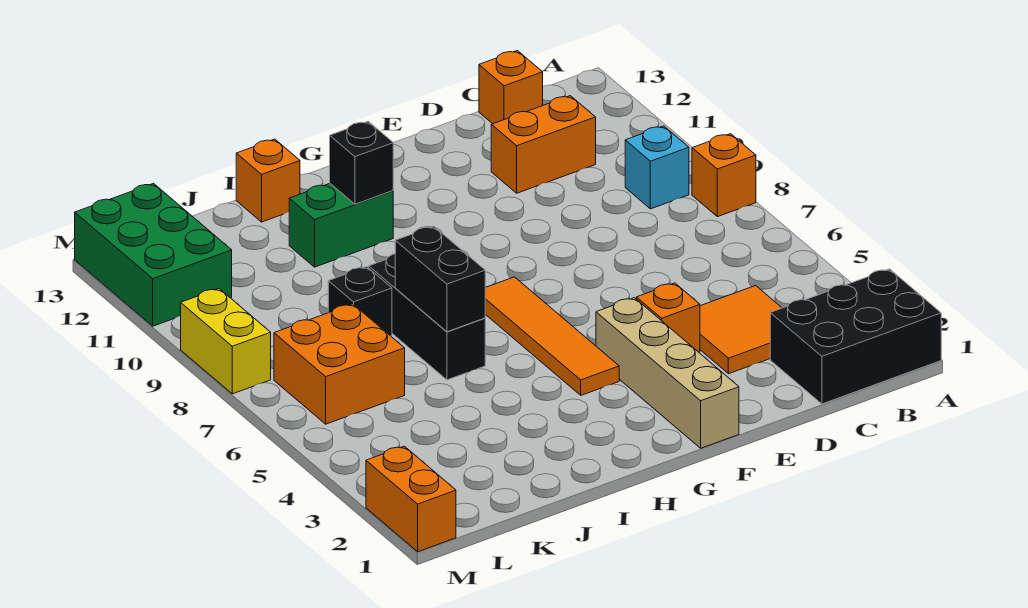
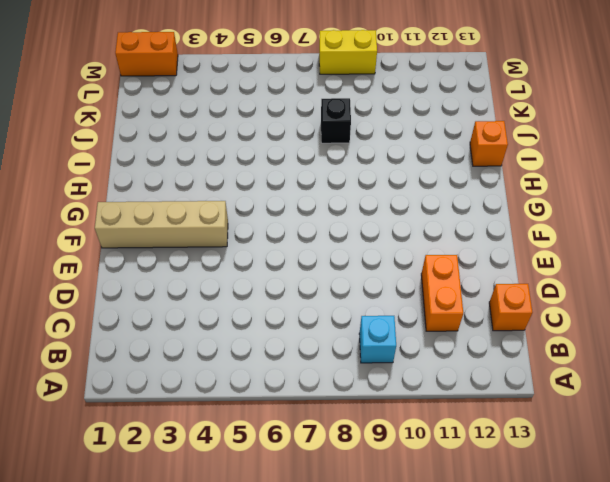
none -> black 2x3 brick [770,269,941,404]
none -> orange 1x1 brick [692,134,756,217]
none -> orange 2x2 tile [700,286,782,374]

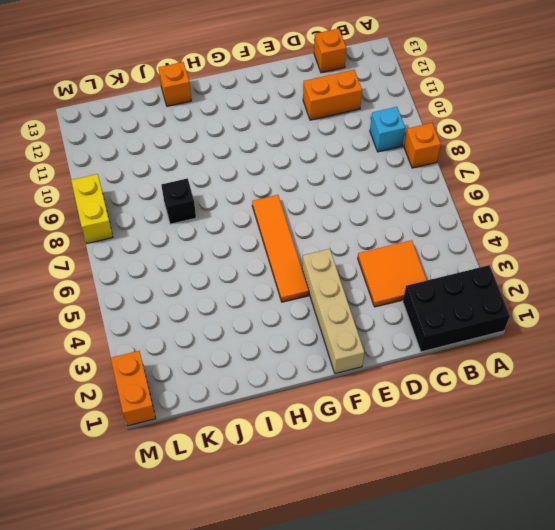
none -> orange 1x1 brick [636,283,700,352]
none -> green 1x2 brick [289,184,393,267]
none -> black 1x3 brick [369,254,485,380]

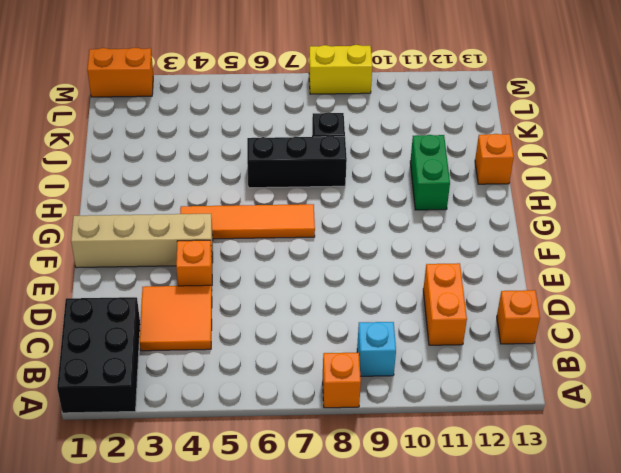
none -> orange 2x2 brick [274,304,405,424]
none -> green 2x3 brick [75,183,232,326]
none -> black 1x1 brick [330,121,393,204]

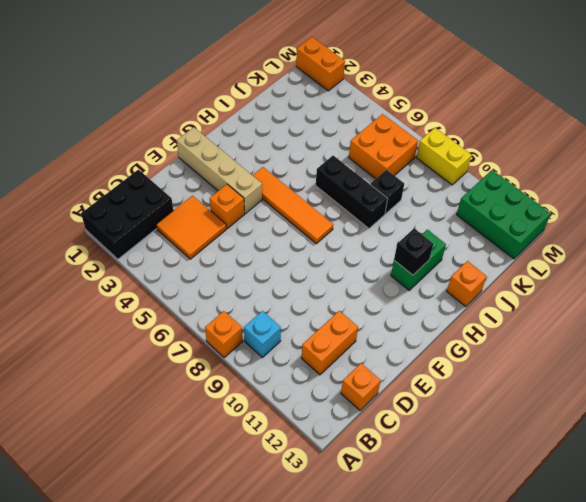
none -> black 1x2 brick [395,226,485,332]

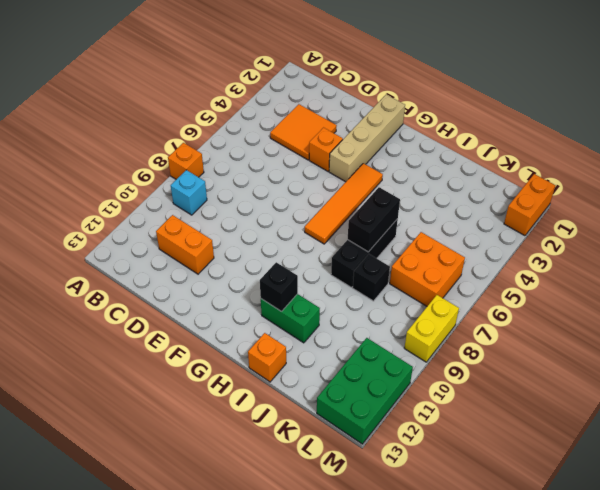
none -> black 2x3 brick [770,269,941,404]
none -> orange 1x1 brick [479,51,543,124]

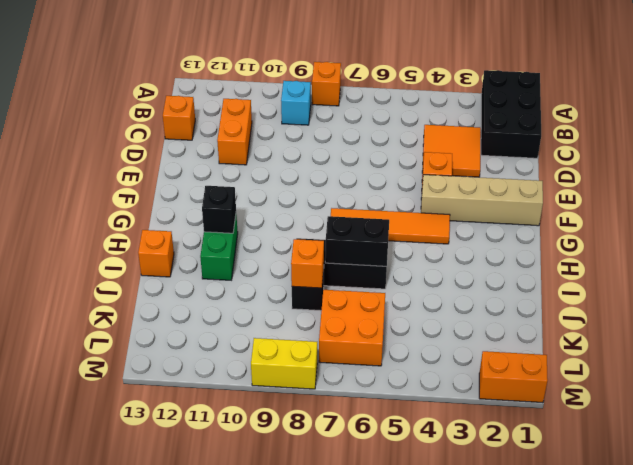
orange 1x1 brick [291,239,324,288] -> none
none -> green 2x3 brick [75,183,232,326]

